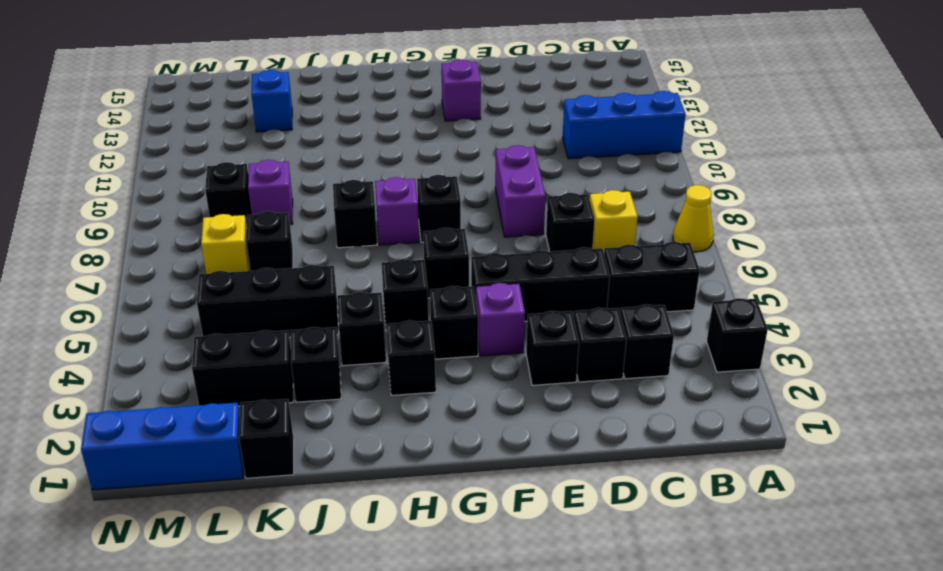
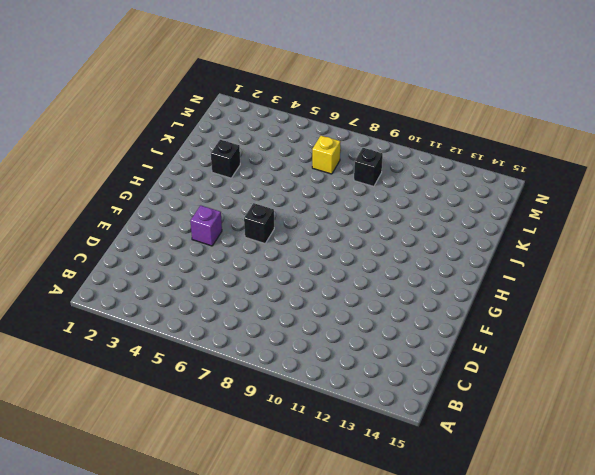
none -> black 1x1 brick [707,298,768,372]
none -> yellow 1x1 cone [673,185,714,252]
none -> blue 1x3 brick [563,91,686,159]
none -> black 1x2 brick [604,242,700,312]

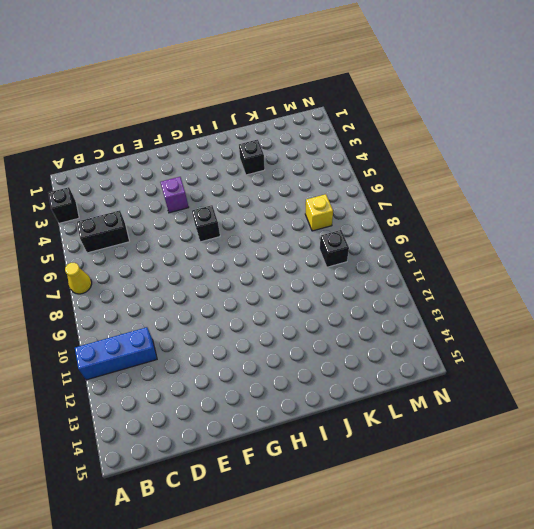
none -> black 1x1 brick [620,305,674,379]
none -> yellow 1x1 brick [590,190,638,252]
none -> black 1x1 brick [574,308,627,382]
none -> black 1x3 brick [471,247,610,321]

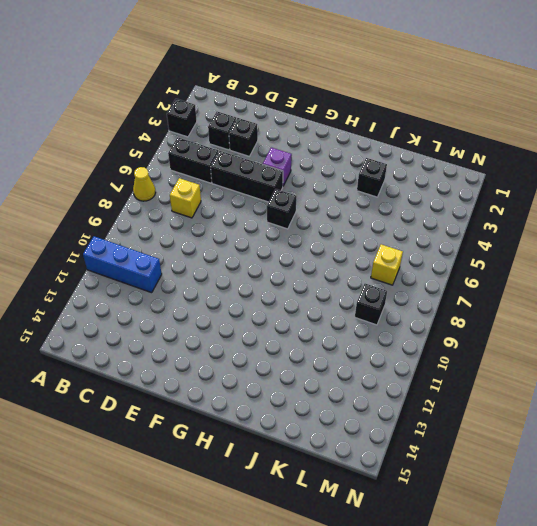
none -> black 1x1 brick [546,193,595,252]
none -> black 1x1 brick [526,311,579,385]
none -> purple 1x2 brick [495,145,545,237]
none -> purple 1x1 brick [442,60,481,121]

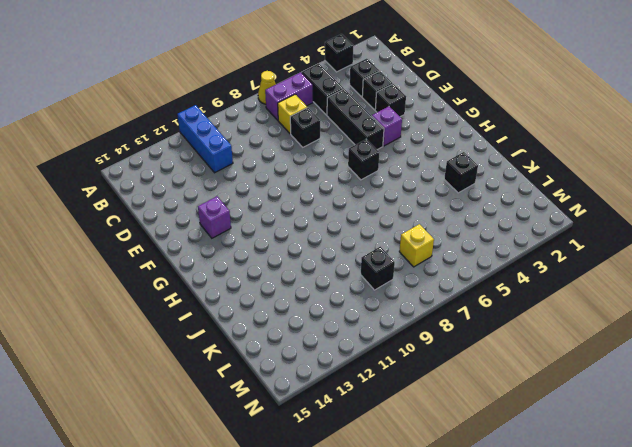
purple 1x2 brick [265,72,313,120] -> purple 1x2 brick moved to [495,145,545,237]
none -> black 1x1 brick [430,286,478,359]
none -> black 1x1 brick [417,175,461,242]
none -> black 1x1 brick [386,320,436,395]
none -> black 1x1 brick [382,259,429,331]

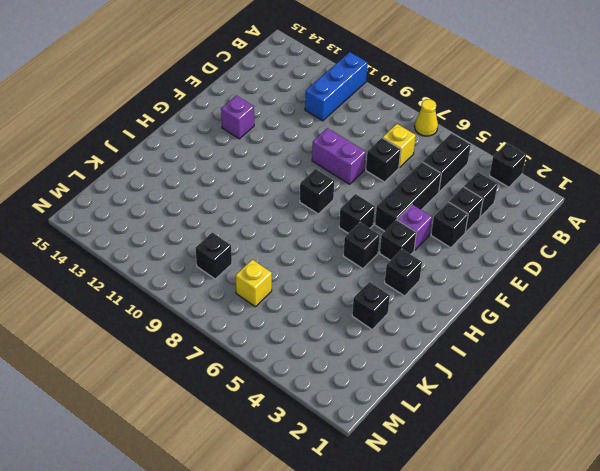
none -> purple 1x1 brick [375,177,419,245]
none -> black 1x1 brick [337,292,386,366]
none -> black 1x1 brick [333,180,377,248]
none -> black 1x3 brick [197,265,339,338]

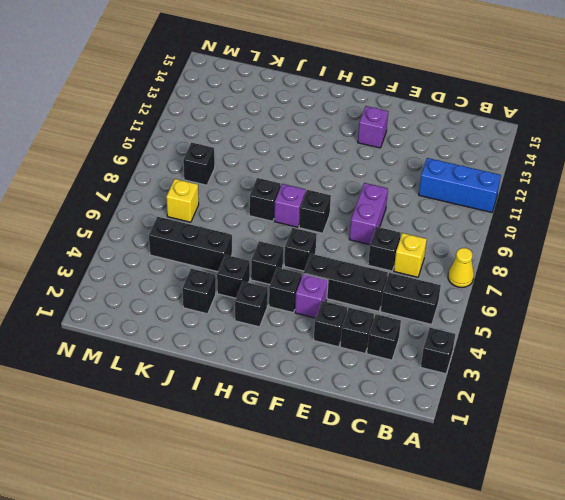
none -> black 1x1 brick [239,399,294,478]
none -> black 1x2 brick [192,330,293,406]
none -> black 1x1 brick [246,211,293,271]
none -> purple 1x1 brick [248,160,293,224]

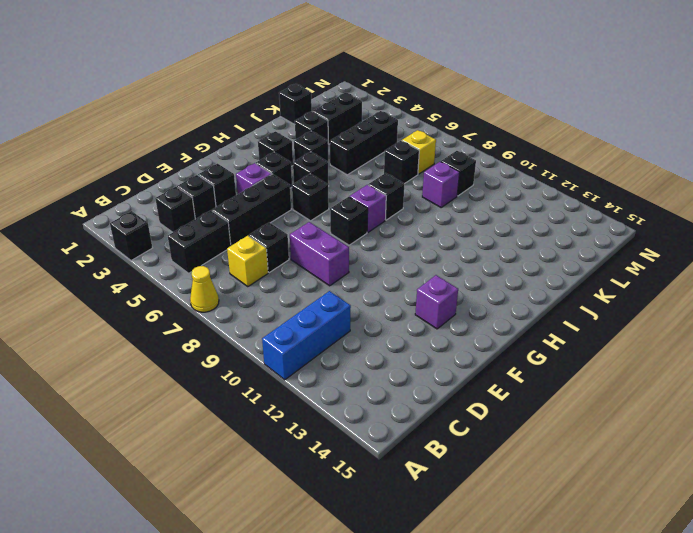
none -> blue 1x1 brick [251,70,292,132]
none -> blue 1x3 brick [81,403,244,490]

